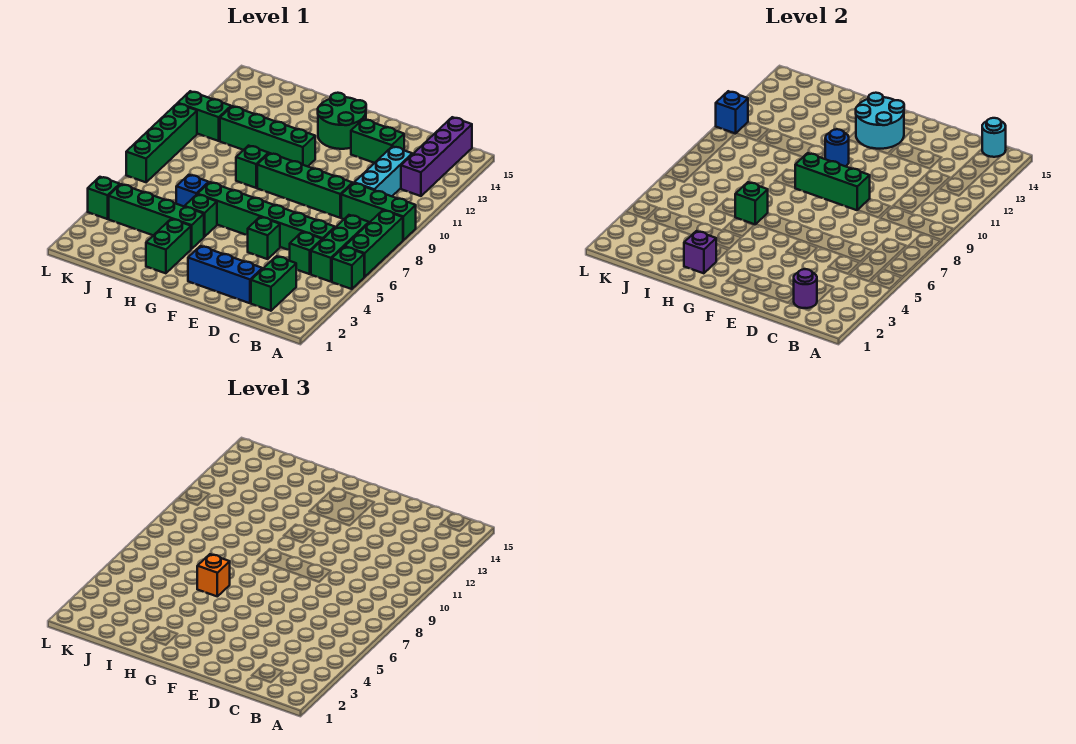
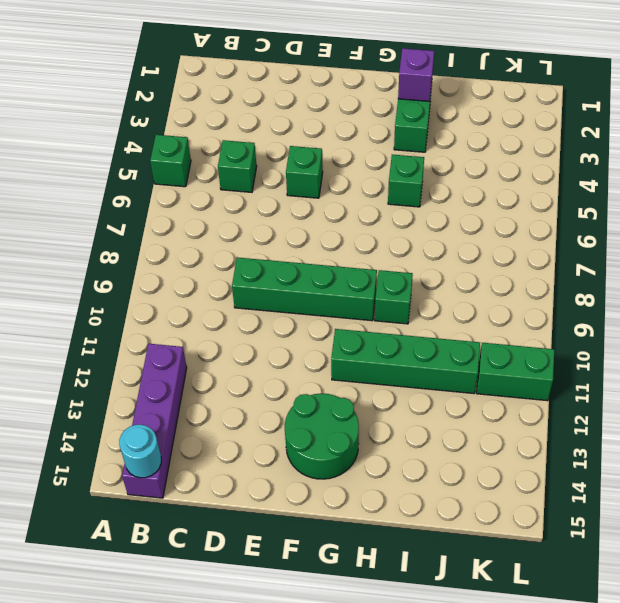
none -> green 1x3 brick [345,210,403,277]
none -> green 1x3 brick [341,183,416,240]
none -> green 1x3 brick [311,215,369,282]
none -> green 1x2 brick [251,256,296,311]

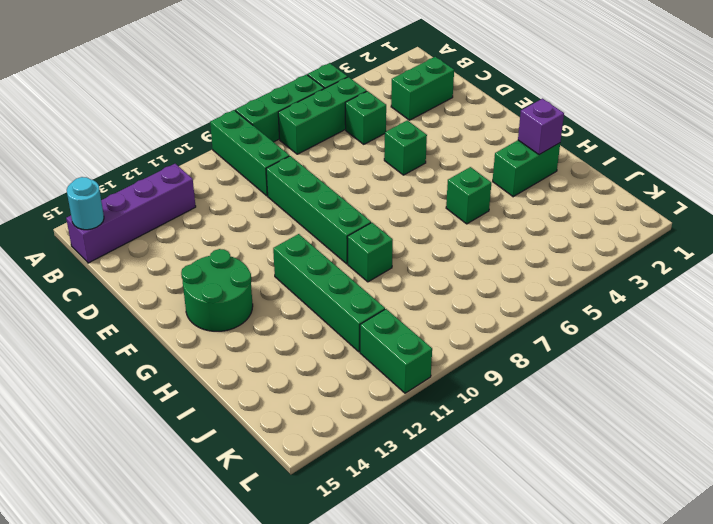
none -> green 1x6 brick [197,182,335,250]
none -> cyan 1x3 brick [354,146,412,196]
none -> blue 1x3 brick [188,246,262,303]
none -> green 1x2 brick [351,119,404,163]

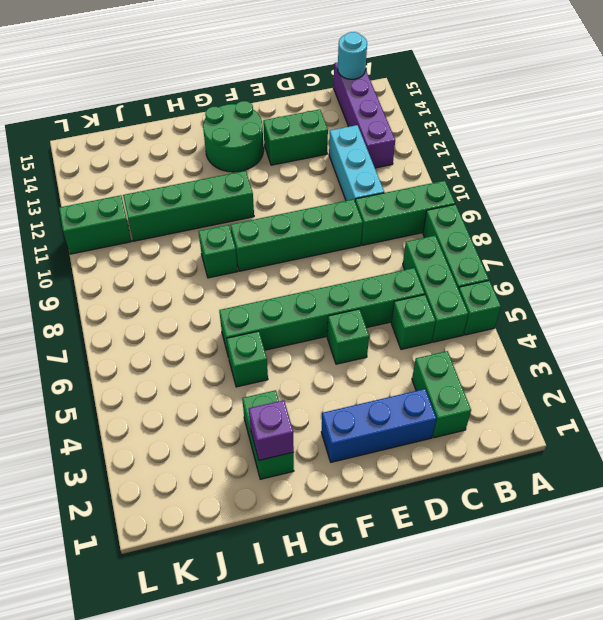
none -> green 1x4 brick [109,184,204,249]
none -> blue 1x1 brick [176,175,209,207]
none -> green 1x1 brick [88,177,120,219]
none -> green 1x4 brick [126,103,197,182]

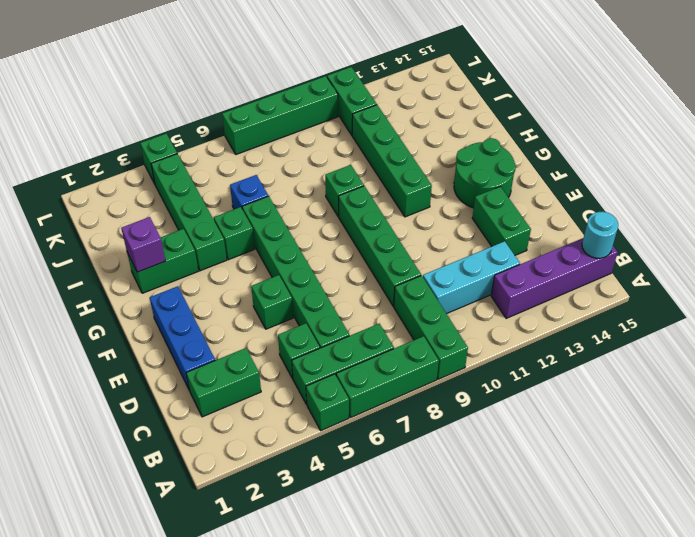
none -> purple 1x1 round brick [794,269,817,308]
none -> green 1x3 brick [795,153,870,210]
none -> cyan 2x2 round brick [856,93,904,149]
none -> blue 1x1 round brick [825,129,849,166]

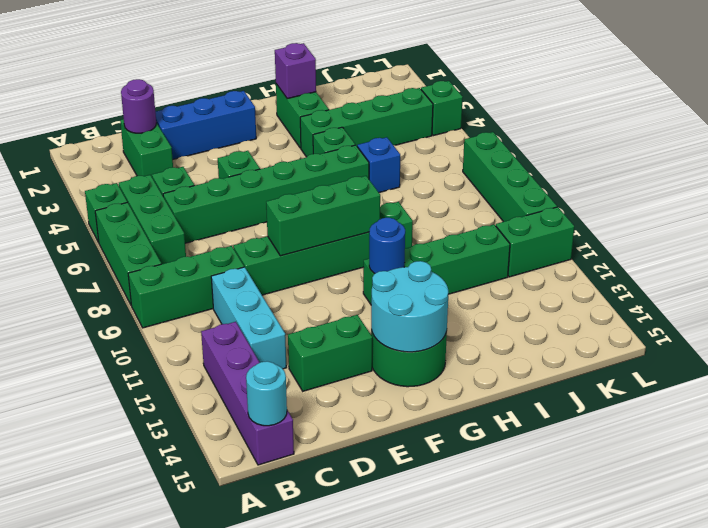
none -> green 1x1 brick [735,182,768,225]
none -> blue 1x1 brick [716,91,748,134]
none -> orange 1x1 brick [197,554,230,596]

